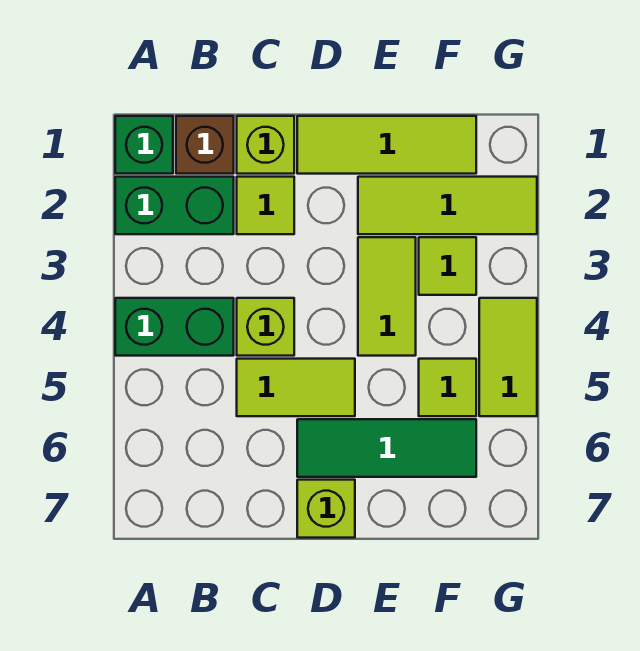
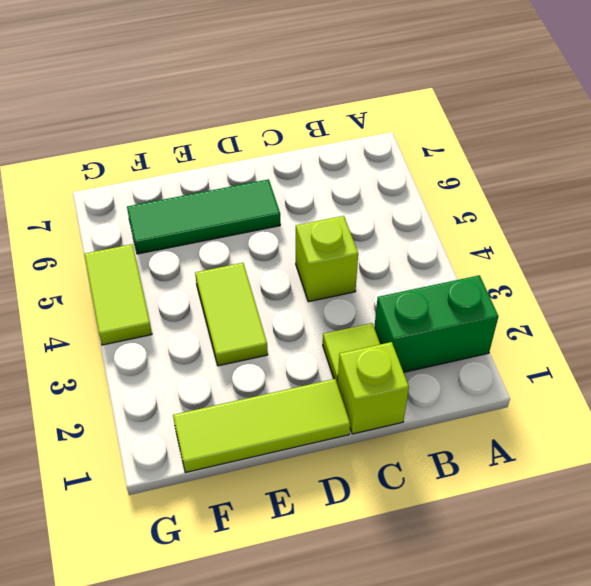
none -> green 1x1 brick [115,116,173,174]
none -> green 1x2 brick [115,298,234,356]
none -> brown 1x1 brick [176,116,234,174]

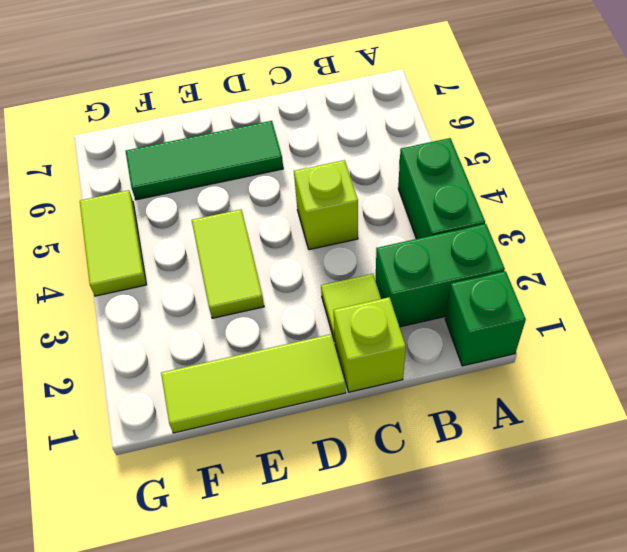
green 1x2 brick [398,138,485,239] -> green 1x2 brick turned to [115,298,234,356]
none -> brown 1x1 brick [176,116,234,174]
none -> lime 1x2 tile [237,359,355,416]
none -> lime 1x1 brick [297,480,355,538]

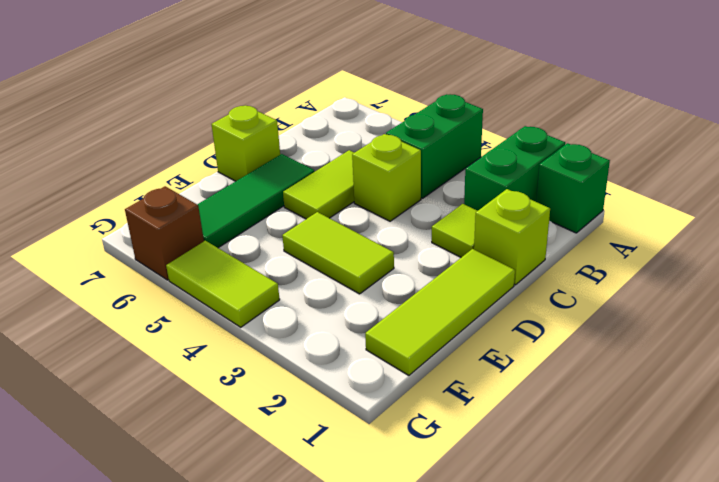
brown 1x1 brick [125,186,204,280] -> brown 1x1 brick moved to [176,116,234,174]
none -> lime 1x3 tile [358,177,537,234]
none -> lime 1x1 tile [419,237,476,295]
none -> lime 1x1 tile [419,359,476,416]

